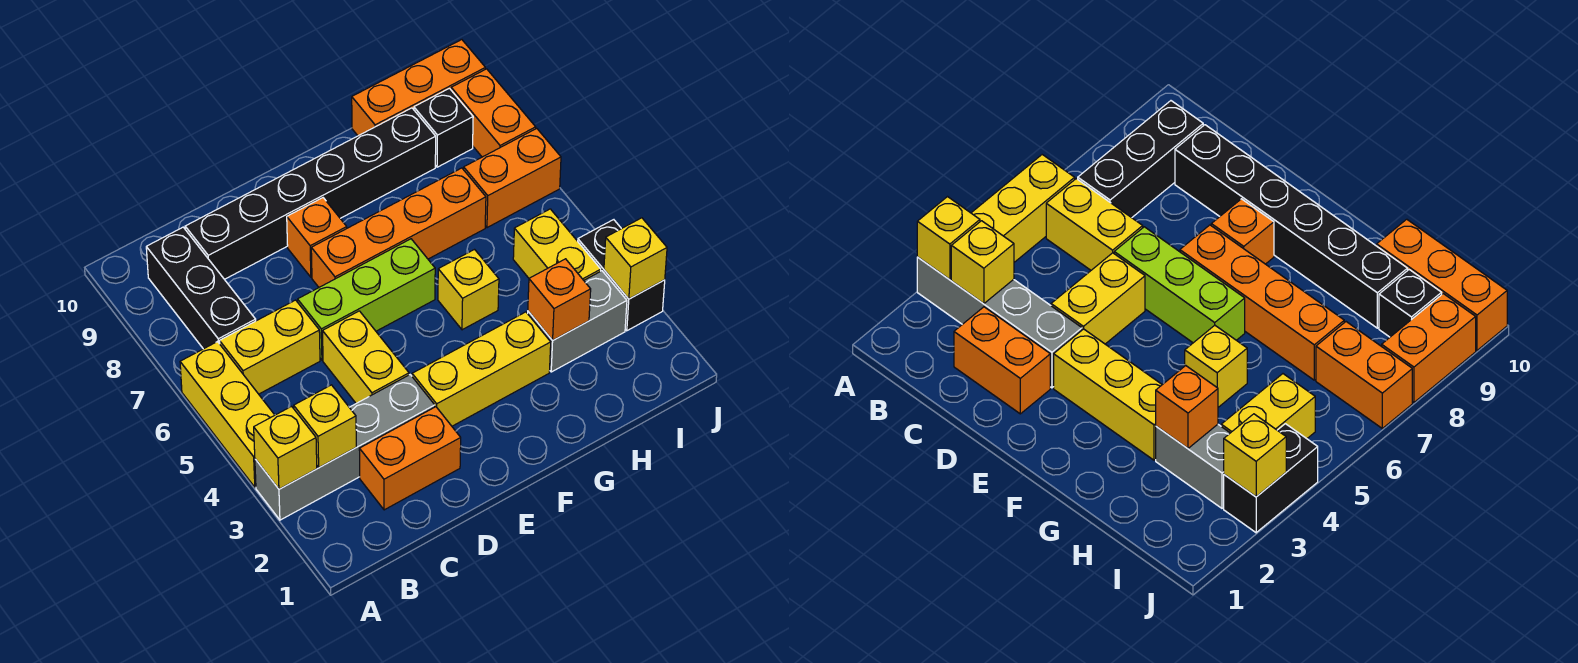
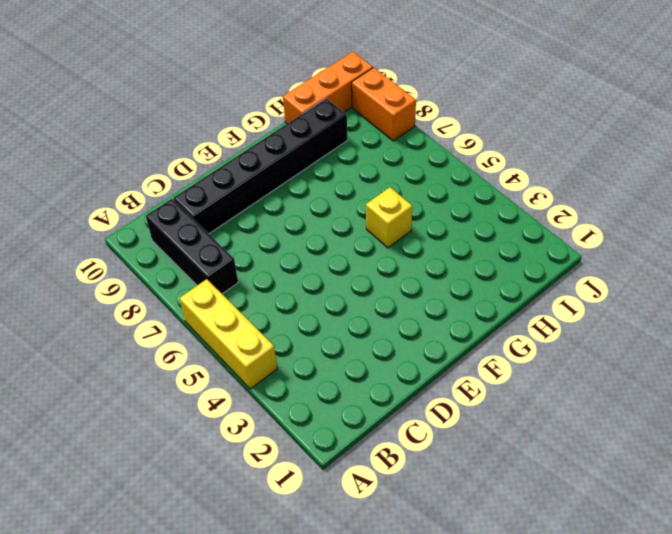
none -> grey 1x4 brick [255,375,435,520]
none -> yellow 1x2 brick [220,300,320,394]
none -> orange 1x2 brick [359,407,461,510]

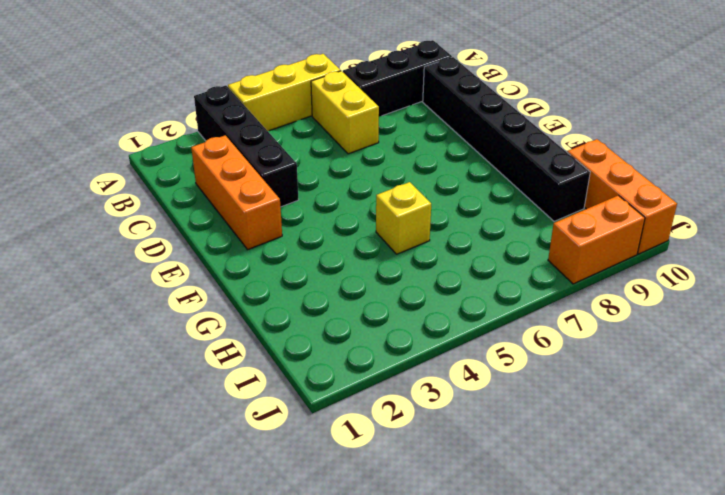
black 1x4 brick [194,85,299,207] -> grey 1x4 brick [255,375,435,520]
orange 1x3 brick [191,135,282,249] -> orange 1x2 brick [359,407,461,510]
none -> yellow 1x2 brick [323,311,409,403]
none -> lime 1x3 brick [298,239,435,360]
none -> yellow 1x3 brick [412,312,551,426]

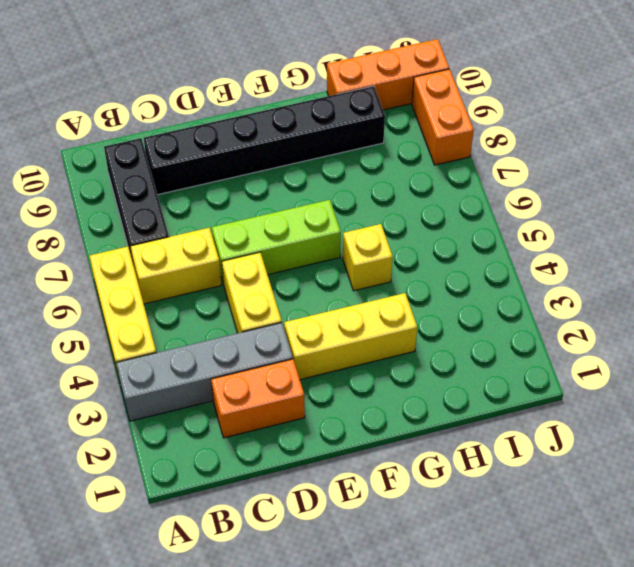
none -> orange 1x4 brick [311,168,486,287]
none -> orange 1x1 brick [287,198,347,277]
none -> grey 1x2 brick [528,271,627,372]

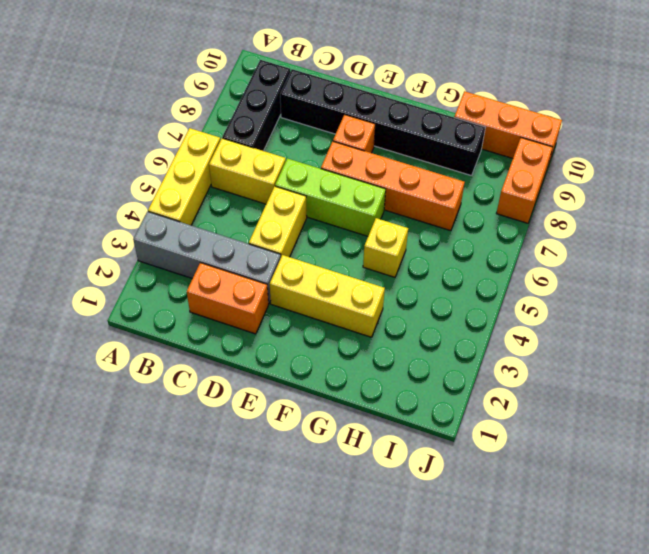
none -> grey 1x2 brick [528,271,627,372]
none -> yellow 1x2 brick [513,209,601,280]
none -> orange 1x2 brick [464,128,561,228]

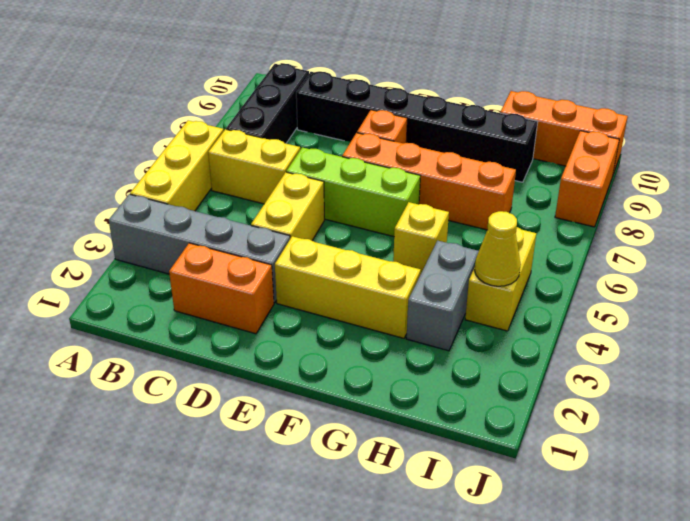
grey 1x2 brick [406,241,479,351] -> grey 1x2 brick turned to [528,271,627,372]
yellow 1x1 cone [475,211,521,286] -> none
none -> orange 1x2 brick [464,128,561,228]
none -> black 1x1 brick [414,88,473,167]
none -> black 1x2 brick [578,220,665,331]

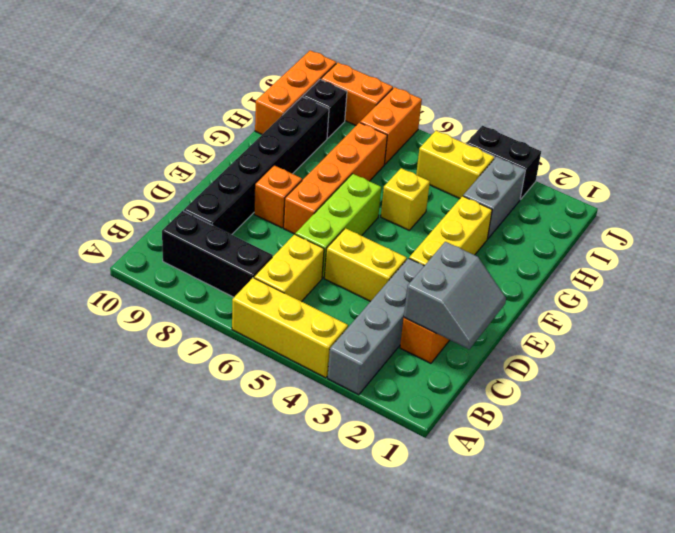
grey 2x2 slope [404,242,506,349] -> none
none -> yellow 1x1 brick [254,406,317,489]
none -> yellow 1x1 brick [294,385,356,468]
none -> orange 1x1 brick [528,259,591,340]

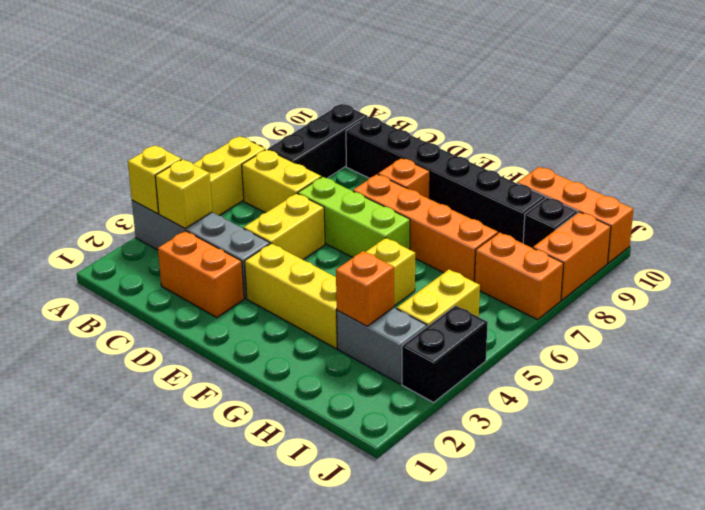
none -> yellow 1x1 brick [604,218,667,299]

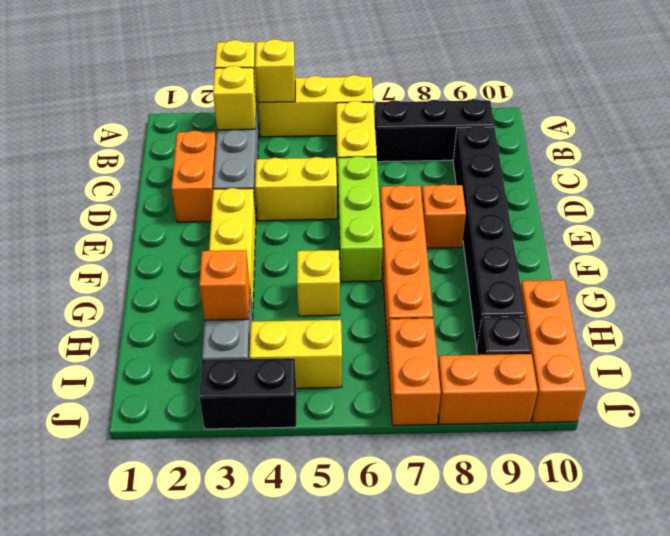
yellow 1x1 brick [255,39,295,102] -> yellow 1x1 brick moved to [604,218,667,299]

